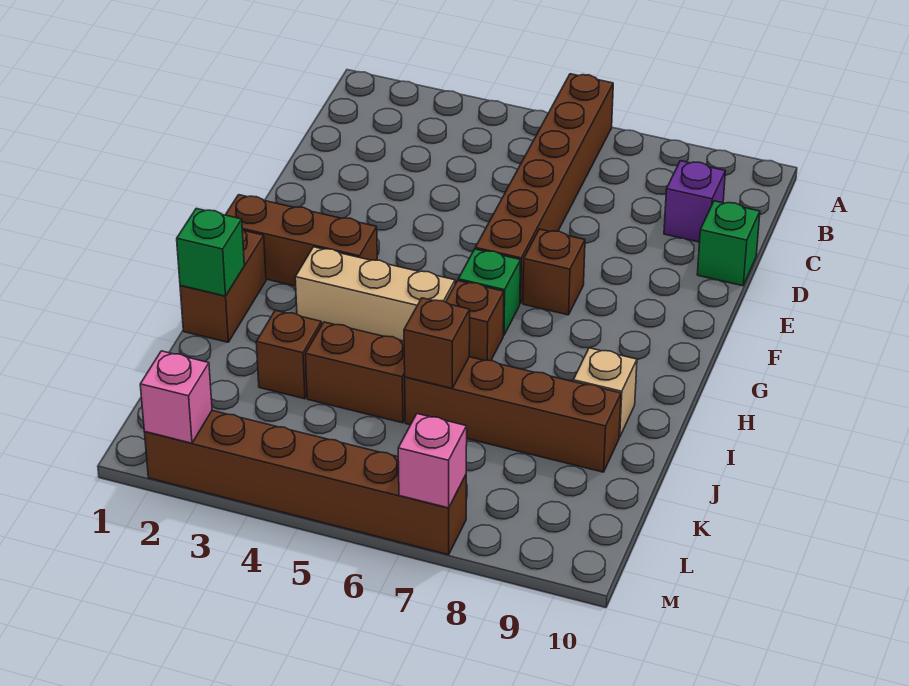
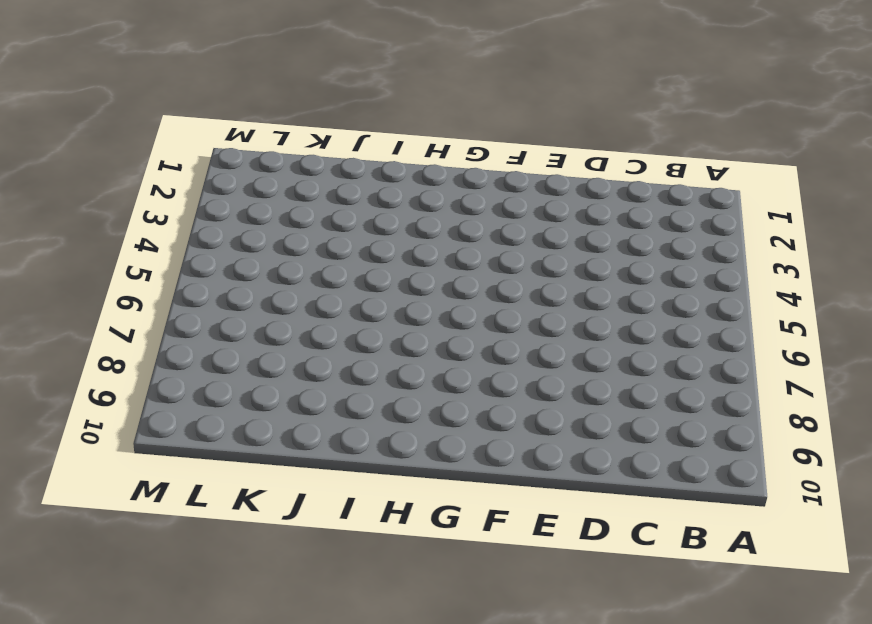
none -> brown 1x6 brick [475,74,613,304]
none -> purple 1x1 brick [664,161,725,242]
none -> green 1x1 brick [697,201,760,286]

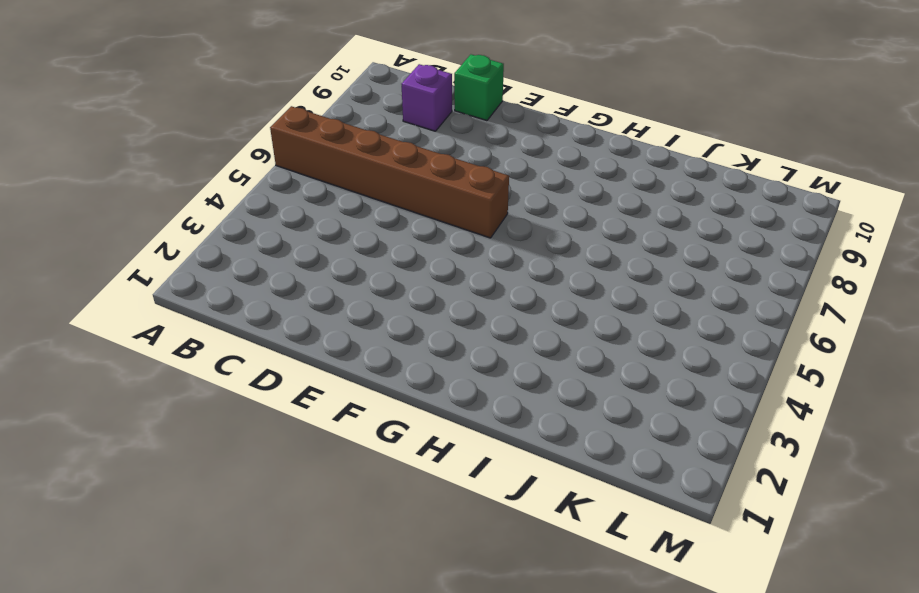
none -> brown 1x1 brick [523,229,585,315]
none -> brown 1x3 brick [226,195,377,286]
none -> green 1x1 brick [458,249,521,335]

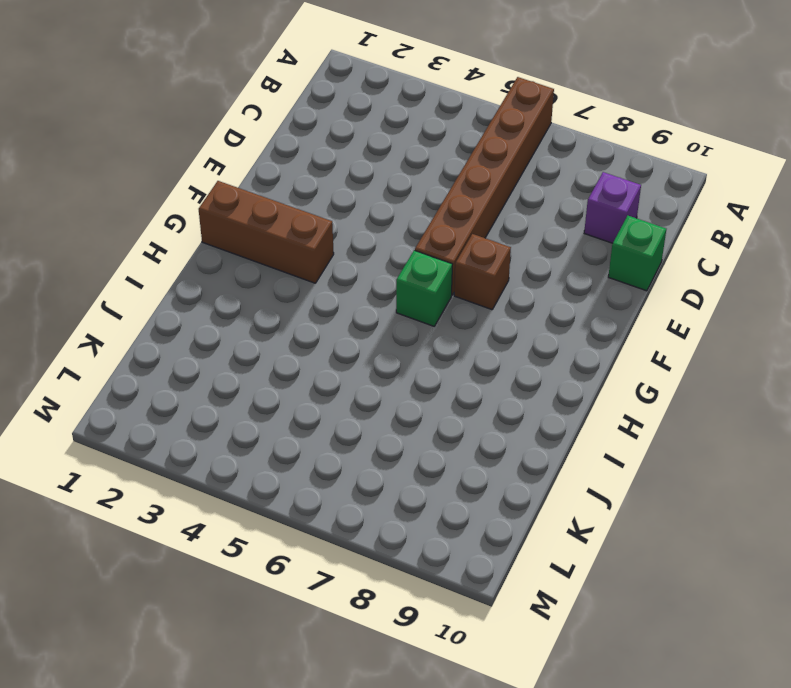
none -> brown 1x2 brick [180,229,266,342]
none -> tan 1x3 brick [295,247,455,341]
none -> brown 1x1 brick [446,281,504,361]

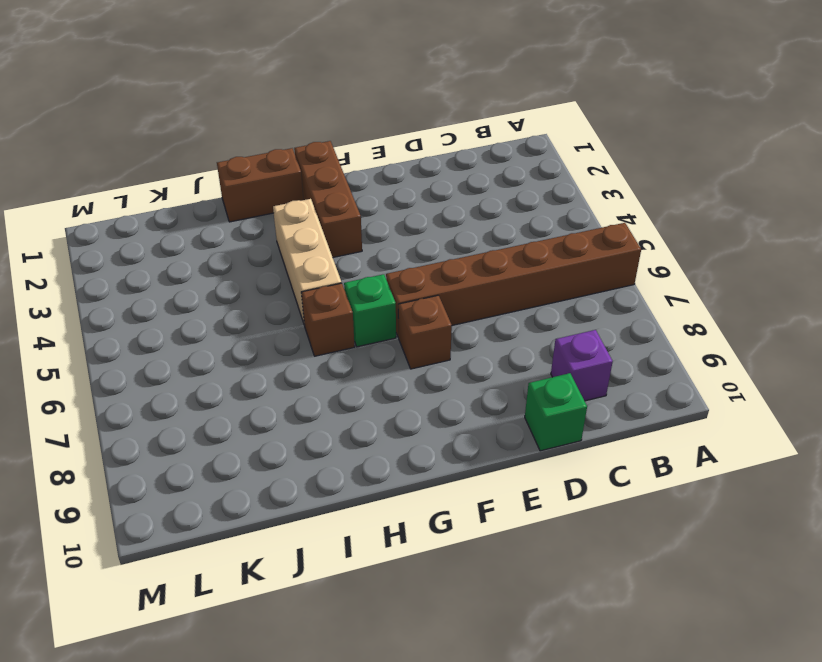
none -> tan 1x1 brick [573,348,637,437]
none -> brown 1x1 brick [256,310,322,399]
none -> brown 1x2 brick [305,322,405,423]

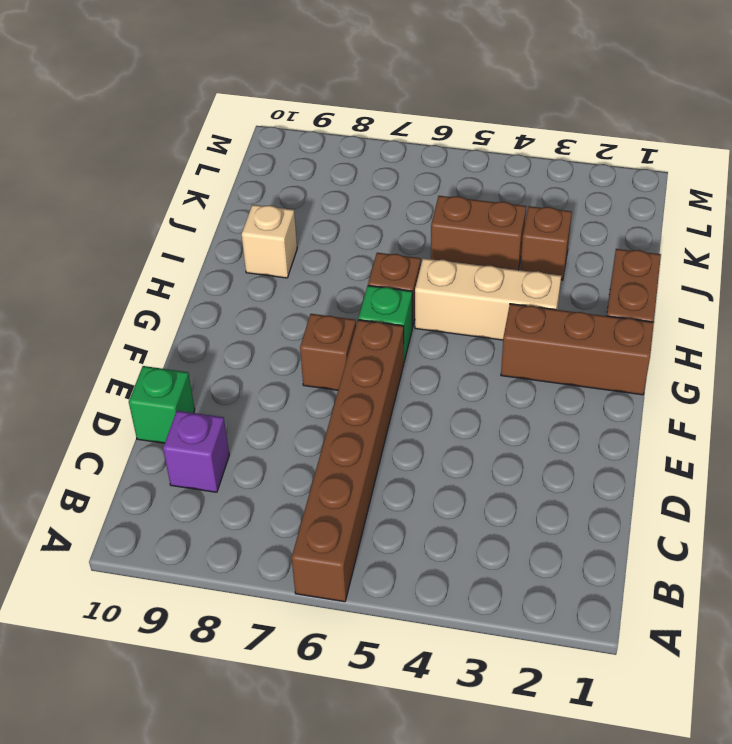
none -> brown 1x4 brick [405,357,621,472]
none -> brown 1x6 brick [145,411,466,555]
none -> green 1x1 brick [177,208,244,296]

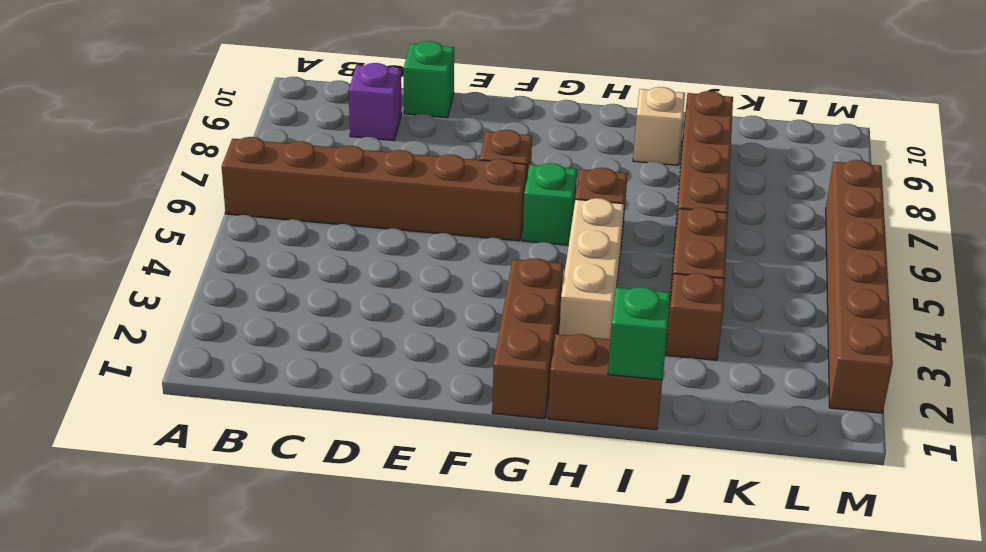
none -> brown 1x1 brick [404,298,470,388]
none -> pink 1x1 brick [140,351,212,443]
none -> pink 1x1 brick [398,414,467,508]

